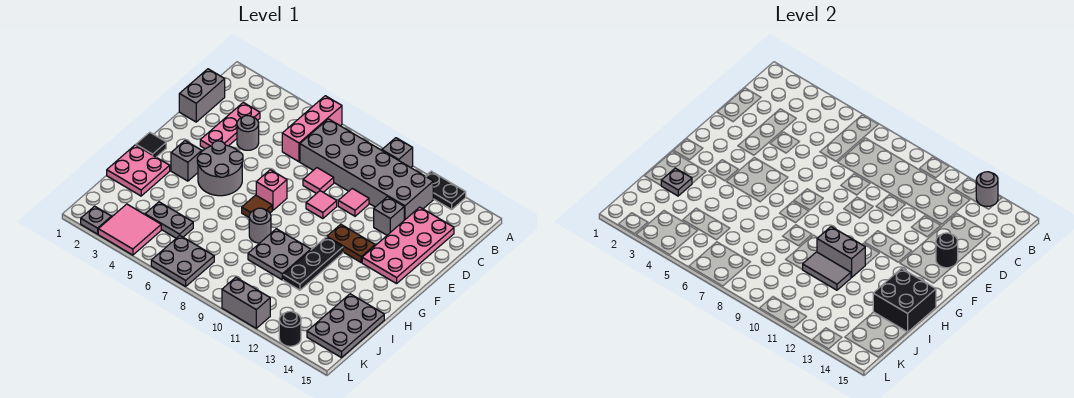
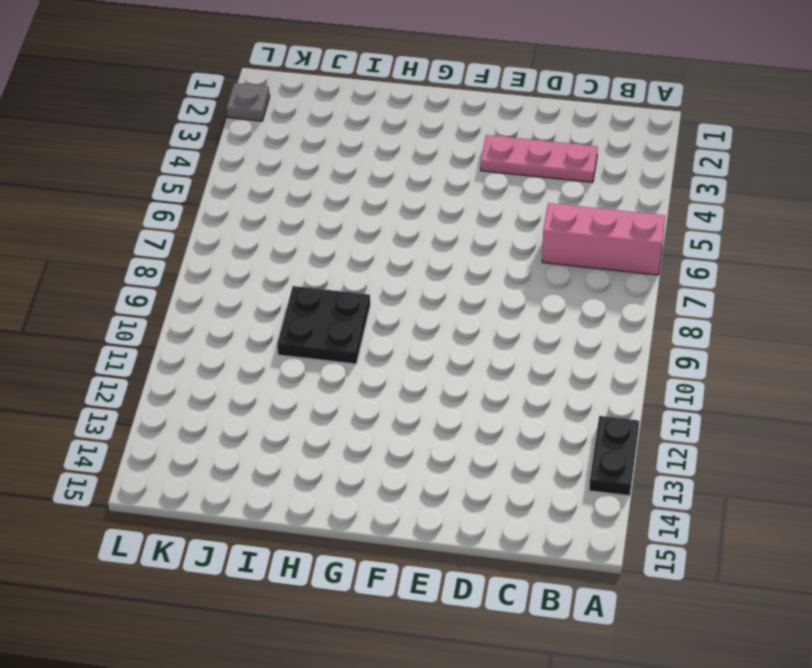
black 2x2 plate [277,286,370,364] -> grey 2x2 plate [248,229,311,280]
none -> grey 1x1 brick [382,138,413,168]
none -> grey 2x6 brick [300,119,433,220]
none -> grey 1x2 brick [179,69,225,122]
none -> pink 2x4 plate [362,207,454,284]

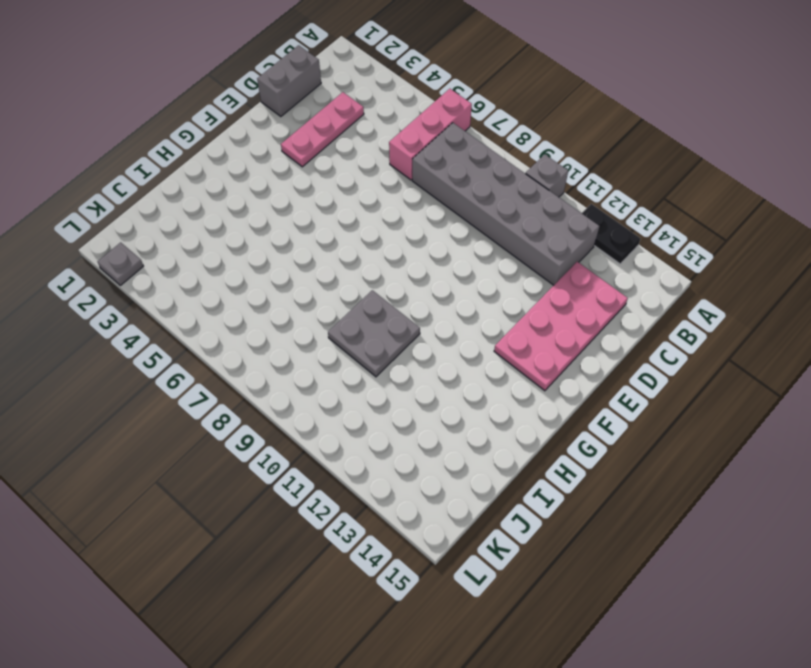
none -> grey 1x1 round brick [237,116,259,150]
none -> pink 1x1 tile [303,168,334,194]
none -> pink 1x1 tile [338,188,369,216]
none -> grey 1x1 brick [374,197,404,235]

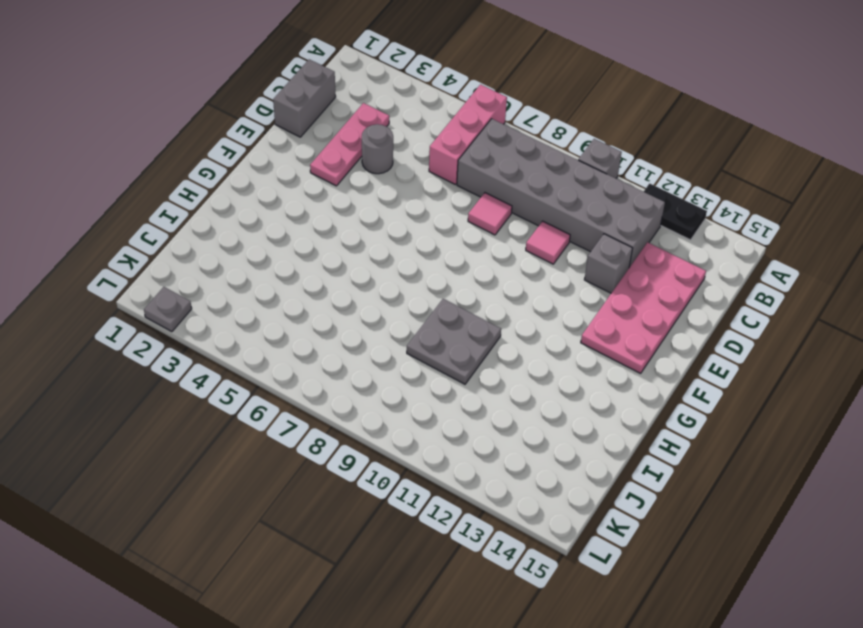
none -> pink 1x1 tile [306,191,337,219]
none -> grey 2x2 round brick [197,141,243,196]
none -> pink 1x1 brick [256,170,287,210]
none -> brown 1x2 plate [327,224,375,262]

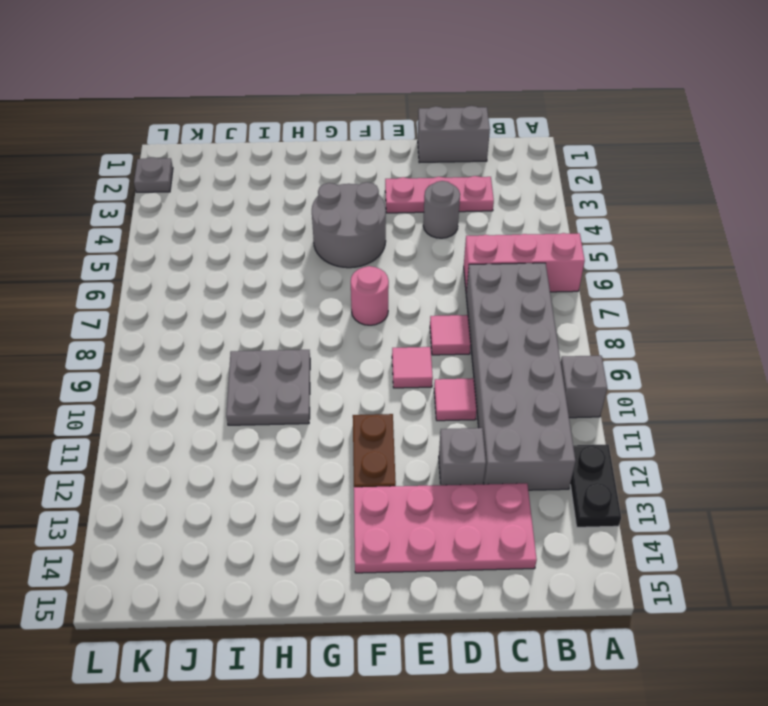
pink 1x1 round brick [351,266,389,325] -> pink 1x1 brick [256,170,287,210]
none -> black 1x1 tile [136,132,166,157]
none -> grey 1x1 brick [171,141,202,181]
none -> brown 1x1 tile [242,195,272,217]
none -> black 1x3 plate [283,237,343,290]

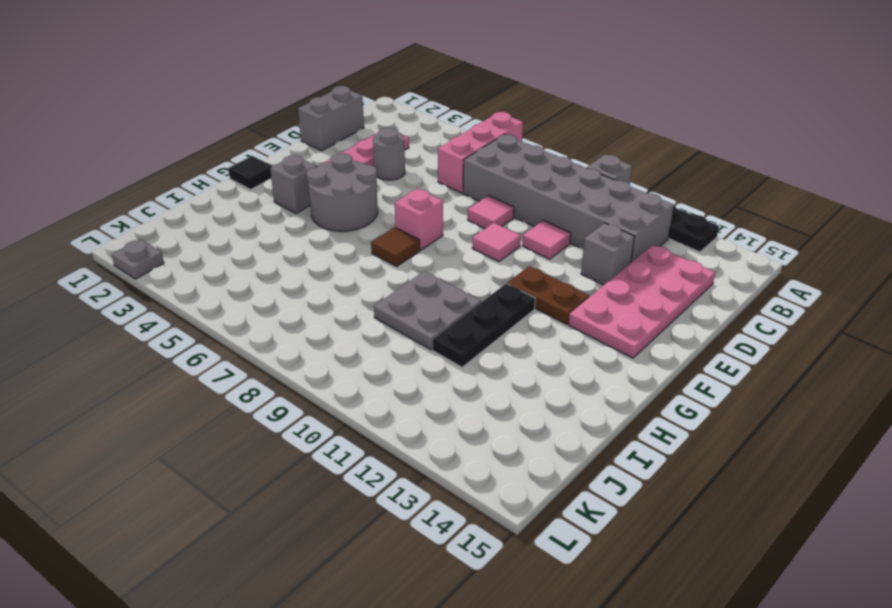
none -> pink 2x2 plate [107,145,170,196]
none -> grey 1x1 round brick [249,208,271,243]
none -> grey 2x3 plate [307,294,384,358]
none -> grey 1x2 plate [145,202,193,238]

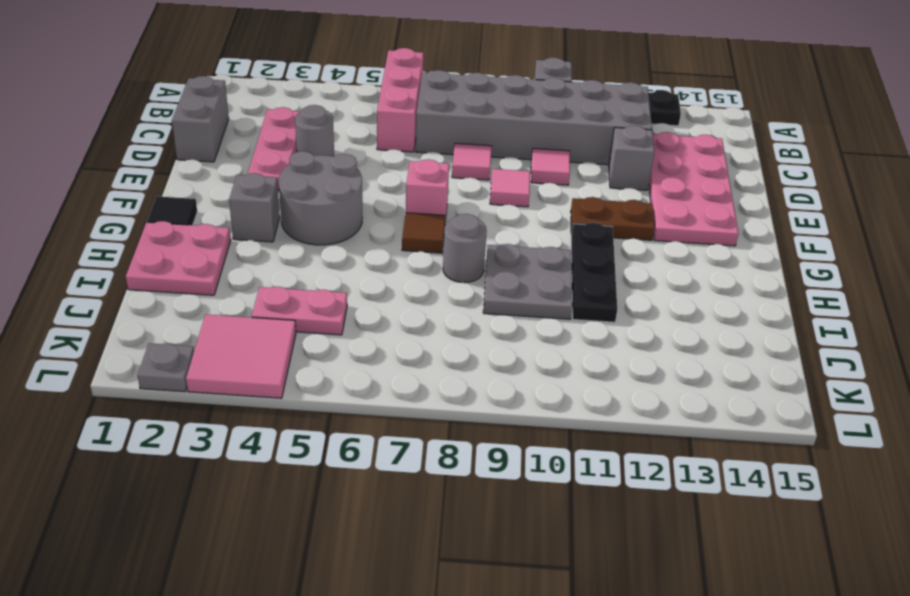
pink 1x2 plate [252,287,347,335] -> grey 1x2 plate [145,202,193,238]
none -> grey 2x3 plate [307,294,384,358]
none -> grey 2x2 plate [151,236,214,286]
none -> grey 1x2 brick [222,277,270,328]
none -> black 1x1 round brick [279,311,301,346]

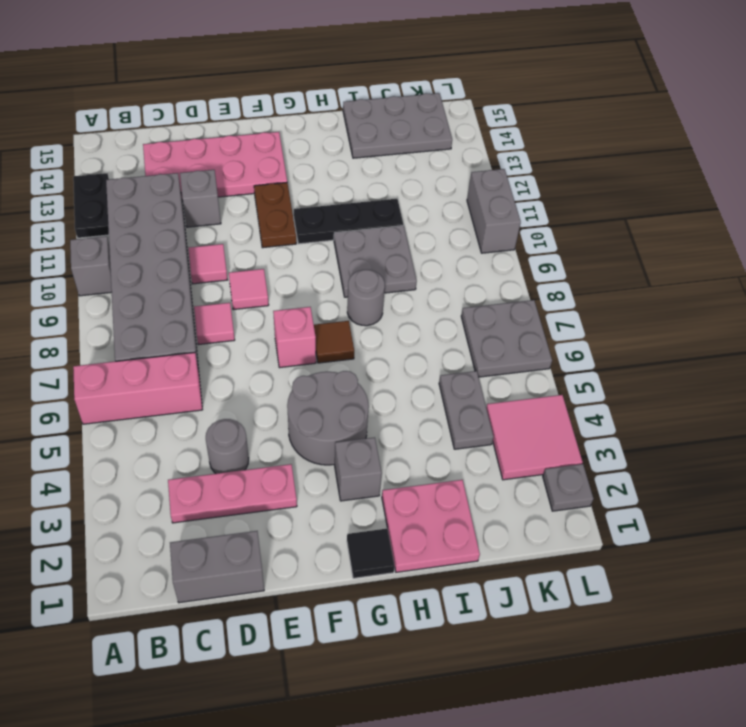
none -> black 1x1 round brick [279,311,301,346]
none -> grey 1x1 round brick [976,172,998,206]
none -> black 1x1 round brick [936,233,958,268]
none -> grey 1x2 brick [817,227,865,278]

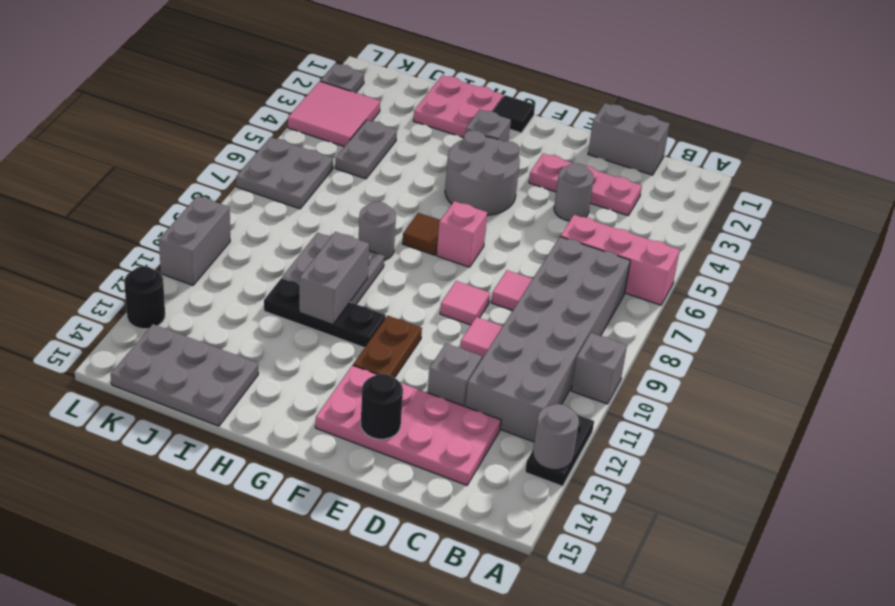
none -> black 2x2 brick [873,268,936,332]
none -> grey 1x1 plate [661,168,692,196]
none -> grey 1x2 tile [803,252,851,290]

